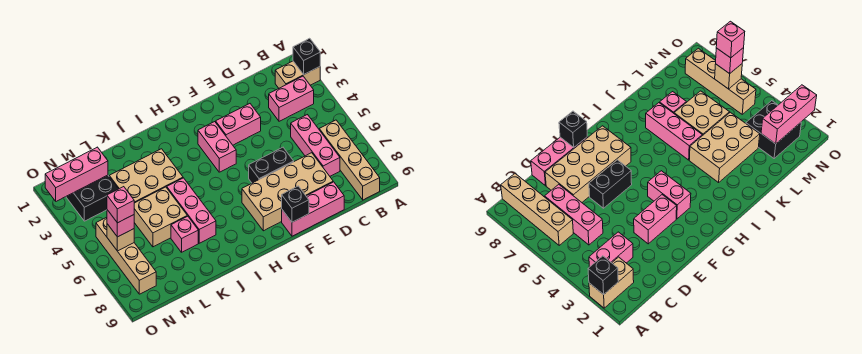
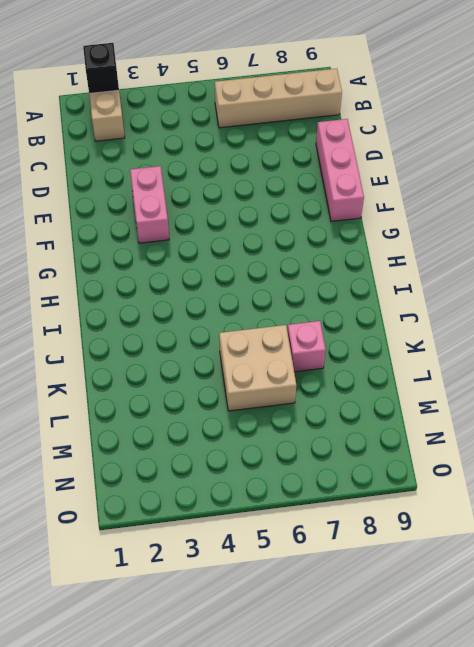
none -> pink 1x2 brick [269,76,314,121]
none -> pink 1x3 brick [291,115,340,176]
none -> tan 2x4 brick [242,153,333,231]

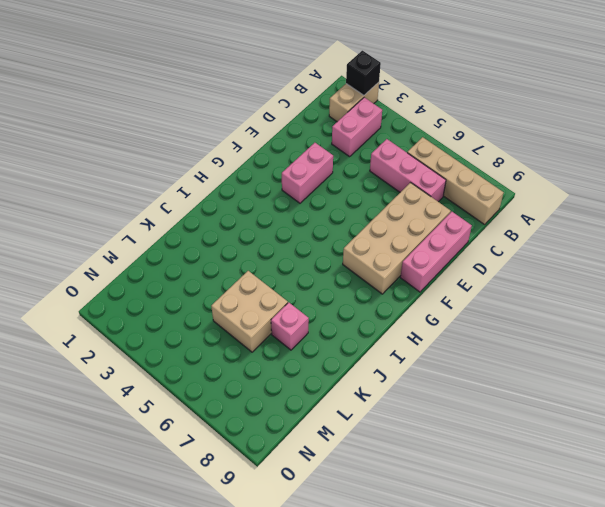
none -> black 1x2 brick [249,147,294,183]
none -> pink 1x2 brick [198,122,236,172]
none -> tan 2x3 brick [109,149,183,203]

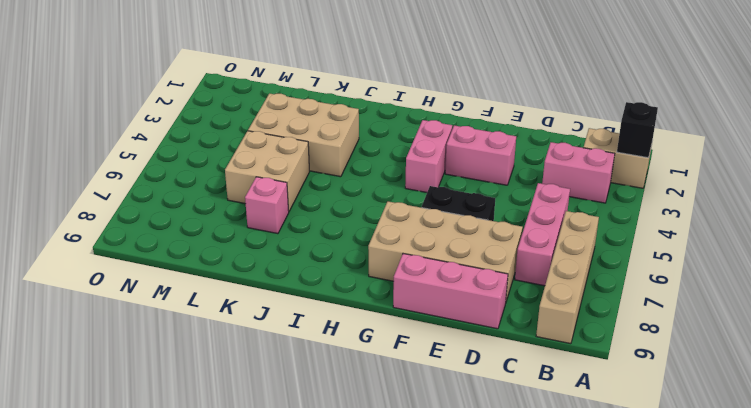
none -> pink 1x3 brick [167,178,216,243]
none -> black 2x2 brick [66,175,118,221]
none -> tan 1x4 brick [96,217,156,294]

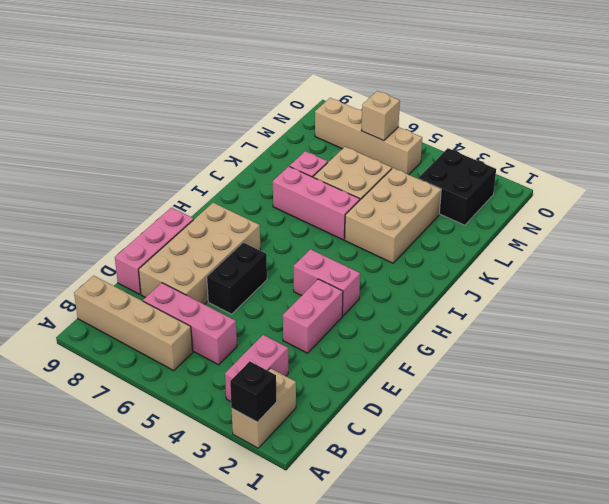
none -> black 1x1 brick [282,186,309,222]
none -> pink 1x3 brick [45,147,108,201]
none -> pink 1x1 brick [107,210,134,237]

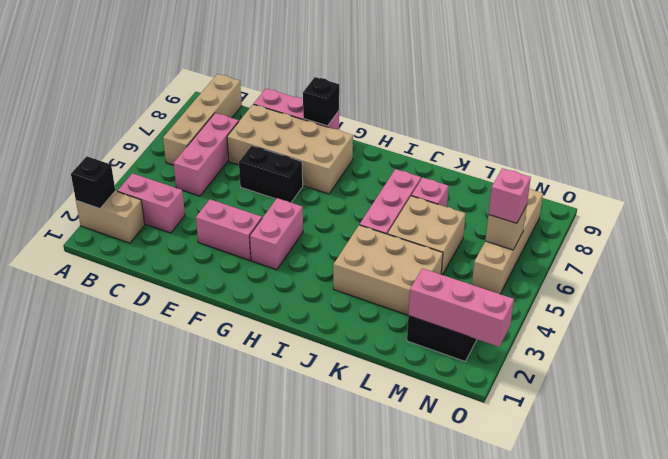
none -> pink 1x1 brick [107,187,134,223]

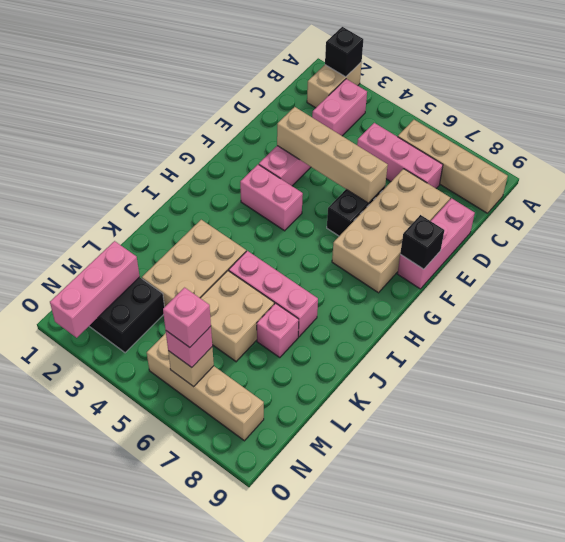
tan 1x4 brick [277,107,388,203] -> none

